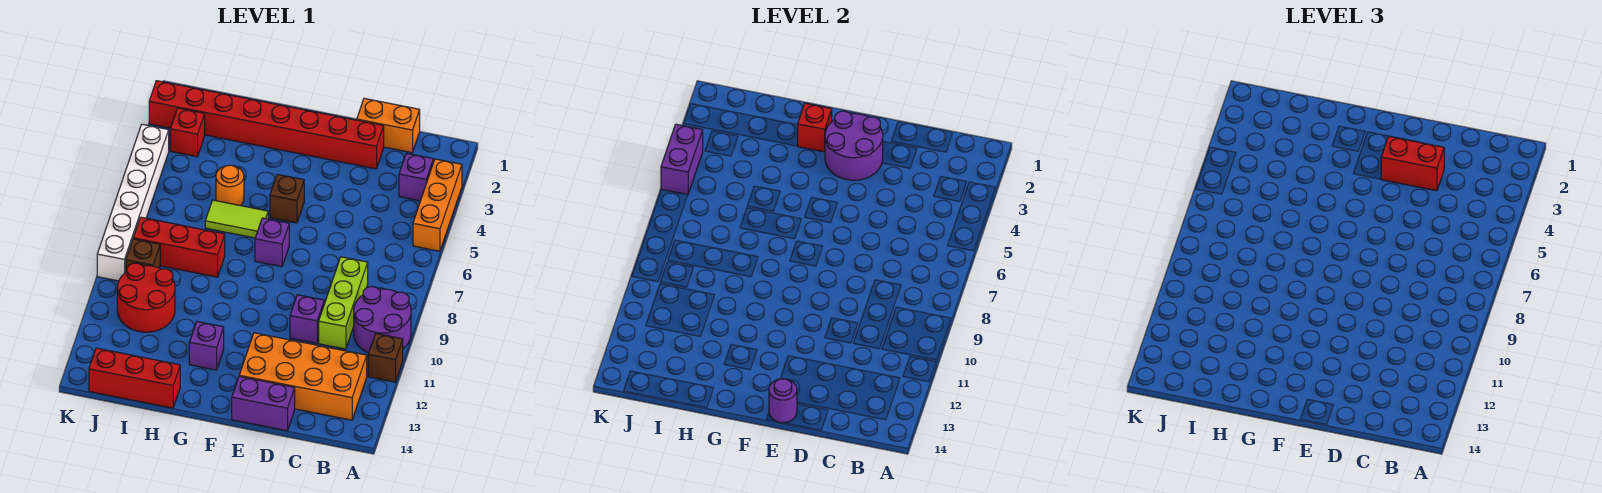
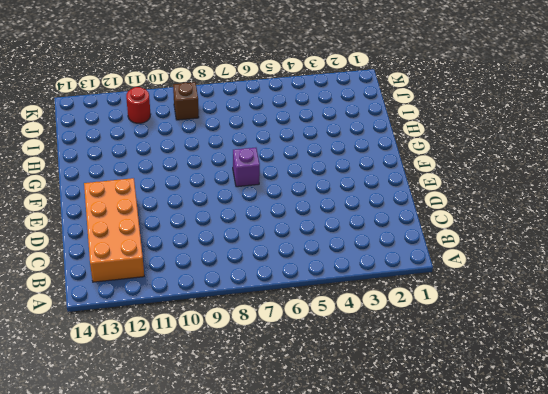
red 1x1 round brick [126,87,151,123] -> red 2x2 round brick [117,263,175,332]
none -> orange 1x3 brick [413,159,462,251]
none -> purple 2x2 round brick [354,287,411,353]
none -> brown 1x1 brick [368,334,403,382]

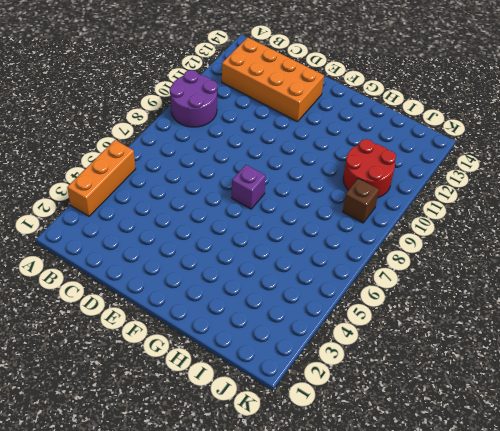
none -> brown 1x1 brick [368,334,403,382]
none -> purple 1x1 brick [399,153,433,201]
none -> orange 1x2 brick [357,98,420,153]

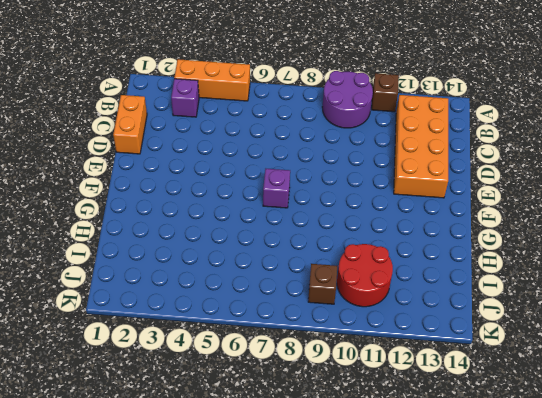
none -> lime 1x3 brick [319,257,368,349]
none -> red 1x8 brick [149,81,384,169]
none -> purple 1x1 brick [290,295,324,343]

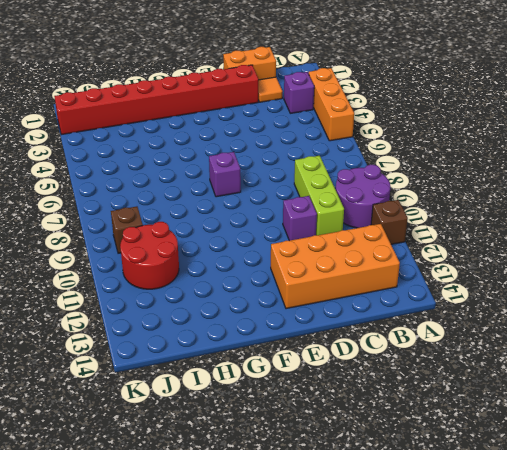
orange 1x1 tile [258,77,283,102] -> none
none -> purple 1x2 brick [232,376,295,431]
none -> brown 1x1 brick [270,174,304,223]
none -> lime 1x2 tile [205,200,268,238]

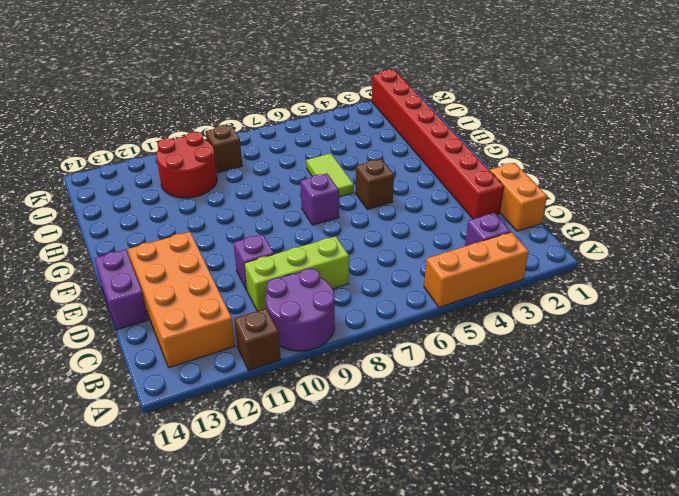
none -> purple 1x1 brick [189,322,224,370]
none -> orange 1x1 round brick [216,165,244,206]
none -> red 1x3 brick [133,217,225,277]

